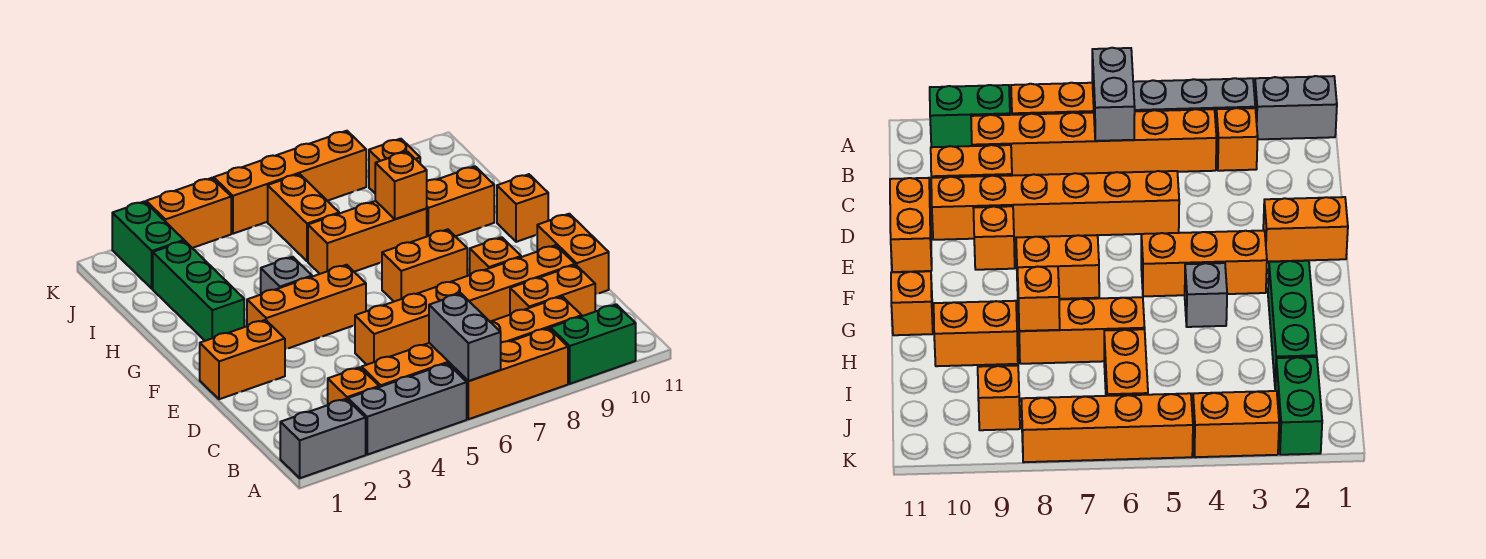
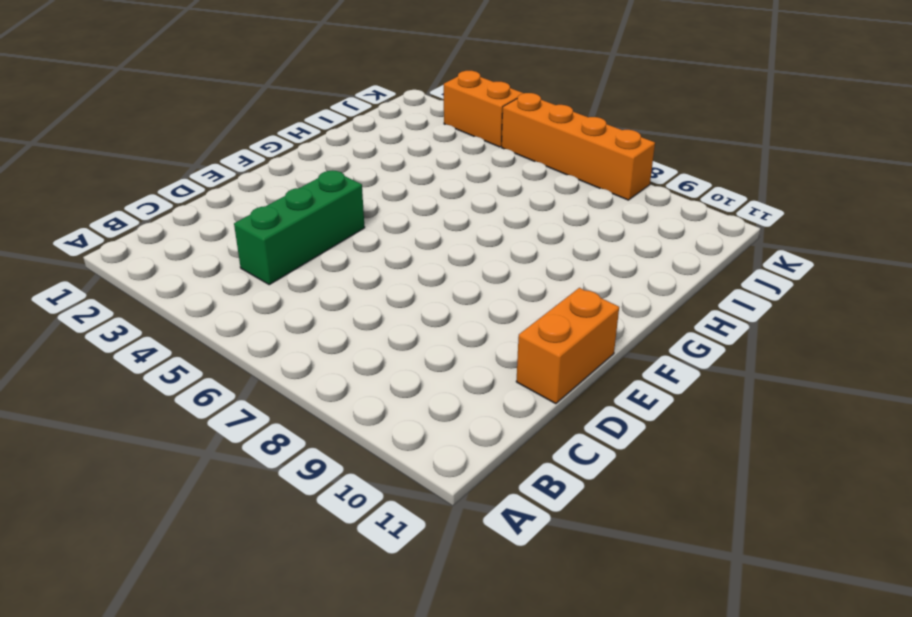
green 1x3 brick [234,171,365,285] -> green 1x3 brick moved to [153,241,244,341]
none -> grey 1x2 brick [280,399,366,478]
none -> grey 1x3 brick [348,363,467,455]
none -> orange 1x3 brick [449,328,568,419]

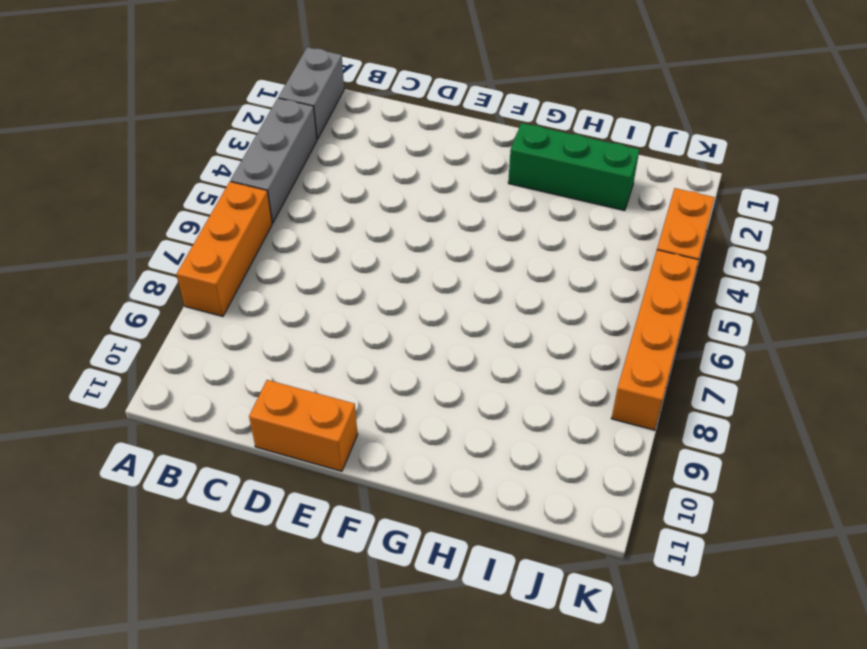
none -> green 1x2 brick [550,304,636,384]
none -> orange 1x1 brick [328,367,379,405]
none -> orange 1x6 brick [362,296,582,387]

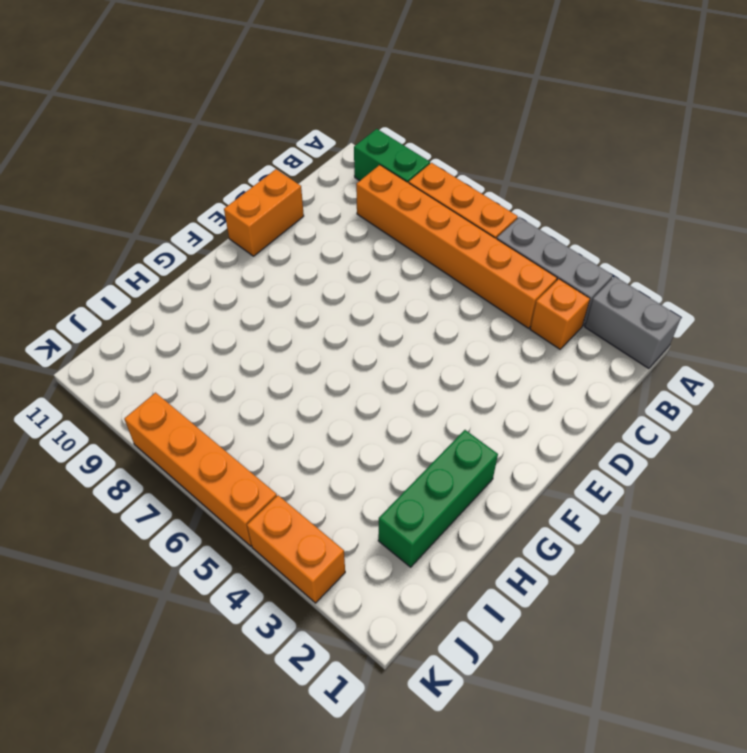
none -> orange 1x2 brick [510,265,595,316]
none -> orange 1x6 brick [355,245,575,365]
none -> orange 1x2 brick [200,320,285,399]

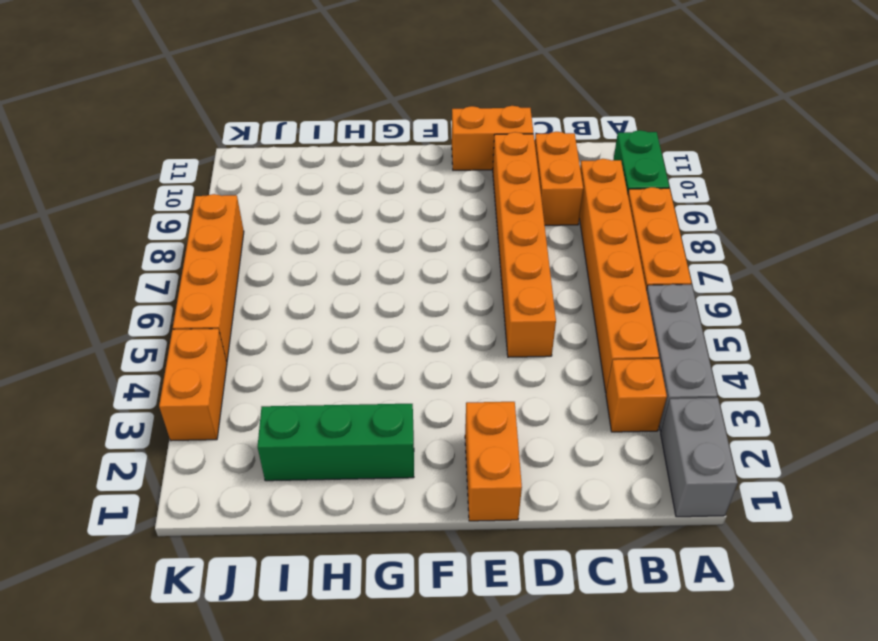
none -> orange 1x1 brick [470,237,521,275]
none -> orange 1x3 brick [247,265,366,349]
none -> orange 1x2 brick [382,229,467,301]

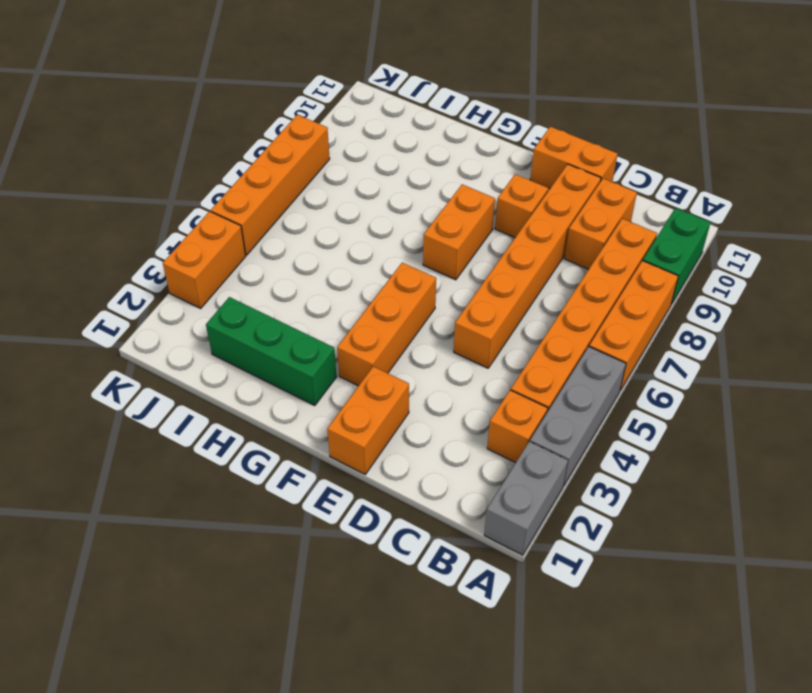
none -> grey 1x1 brick [261,257,312,294]
none -> orange 1x1 brick [497,174,548,242]
none -> orange 1x3 brick [308,201,427,274]

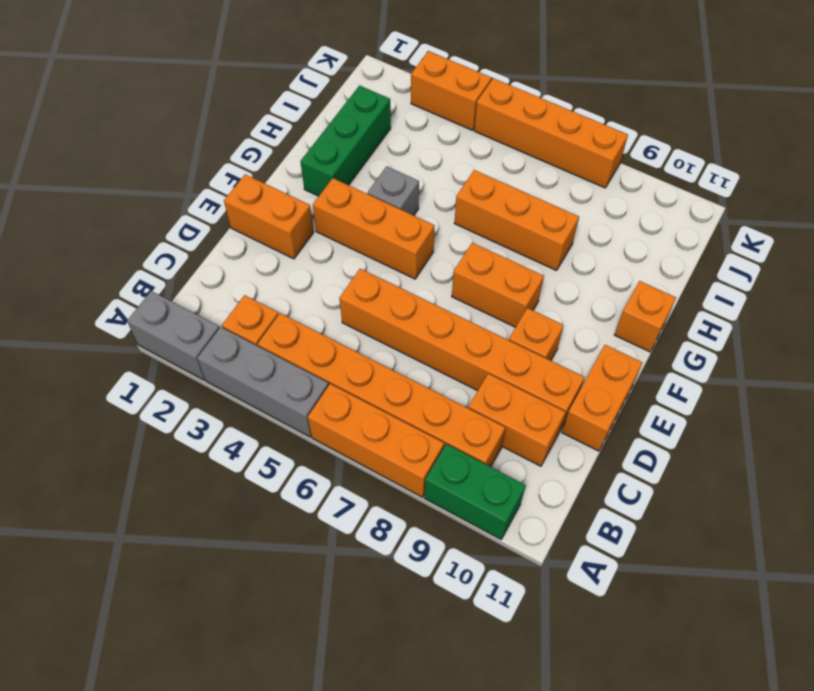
none -> orange 1x2 brick [426,166,494,236]
none -> orange 1x2 brick [268,174,339,261]
none -> green 1x2 brick [112,201,184,289]

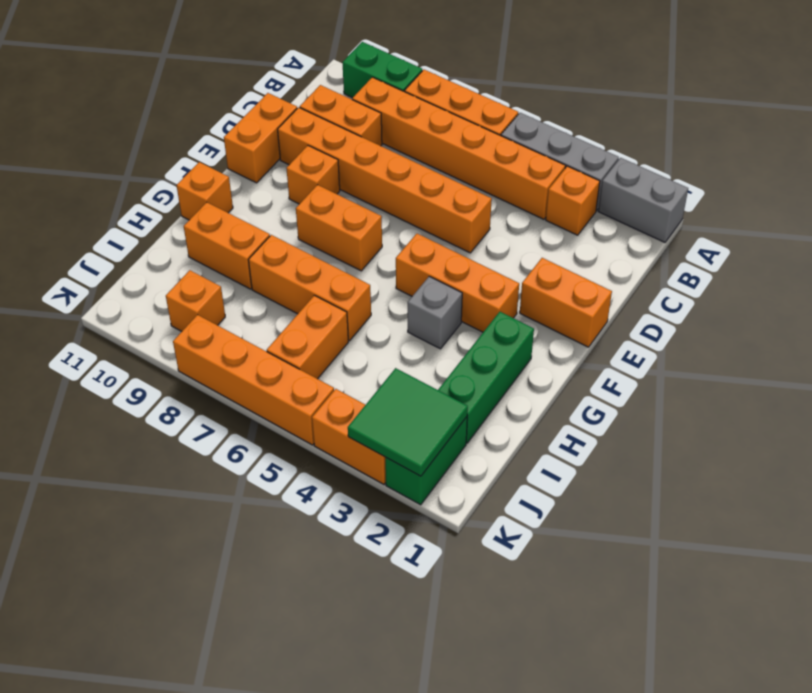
green 2x2 tile [348,368,468,476] -> none
none -> grey 1x2 brick [429,294,501,381]
none -> orange 1x1 brick [375,152,427,219]

